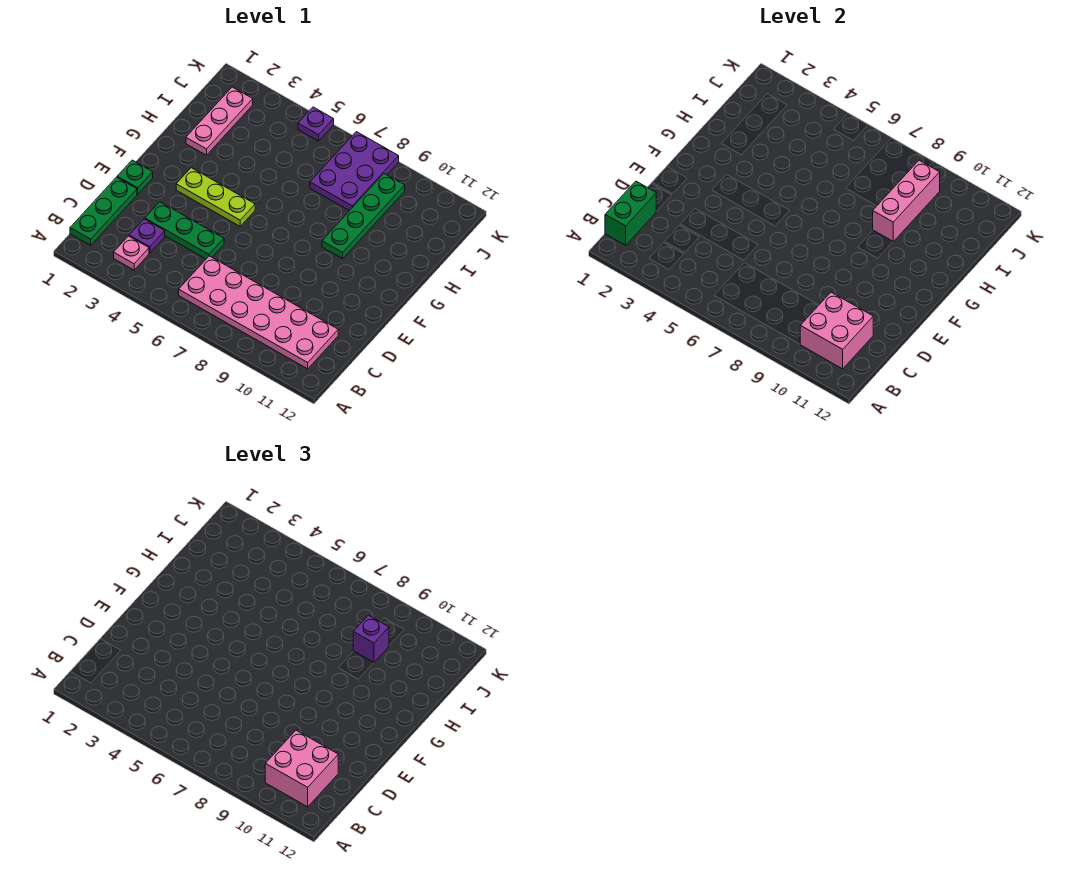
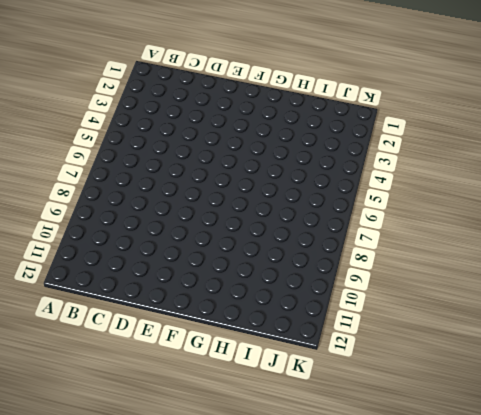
none -> green 1x3 plate [70,177,137,245]
none -> pink 1x1 plate [114,236,149,270]
none -> pink 2x6 plate [179,256,338,369]

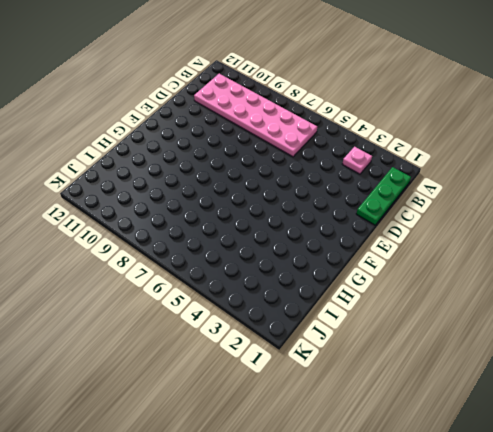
none -> purple 1x1 plate [129,219,165,253]
none -> green 1x3 plate [145,202,224,259]
none -> green 1x1 plate [117,160,153,194]

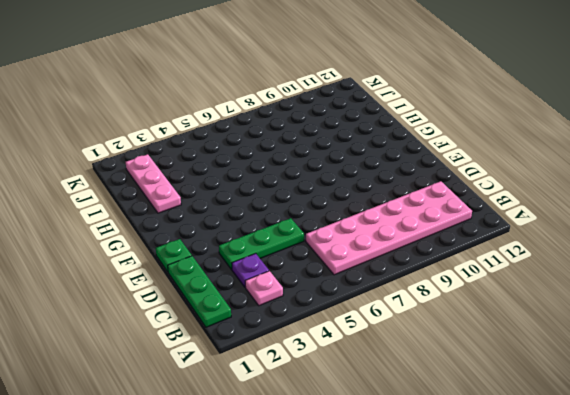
none -> lime 1x3 plate [176,168,255,226]
none -> green 1x4 plate [322,174,405,259]
none -> purple 2x3 plate [310,132,399,211]

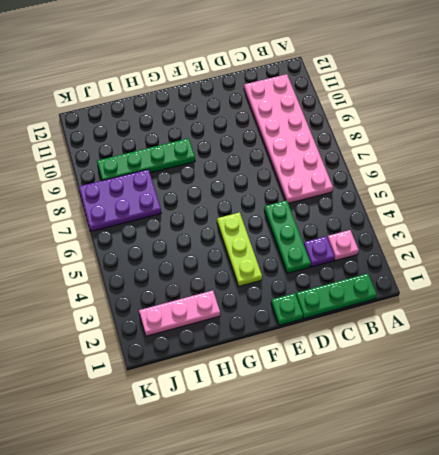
none -> purple 1x1 plate [298,107,334,141]
none -> green 1x2 brick [605,181,656,245]
none -> pink 2x2 brick [800,292,873,369]

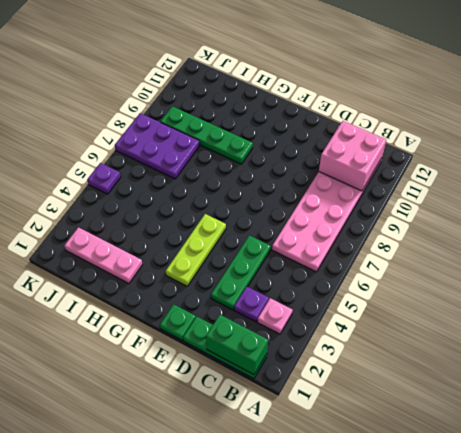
none -> pink 1x3 brick [873,160,940,241]
none -> pink 2x2 brick [265,730,338,807]
none -> purple 1x1 brick [353,615,389,662]

